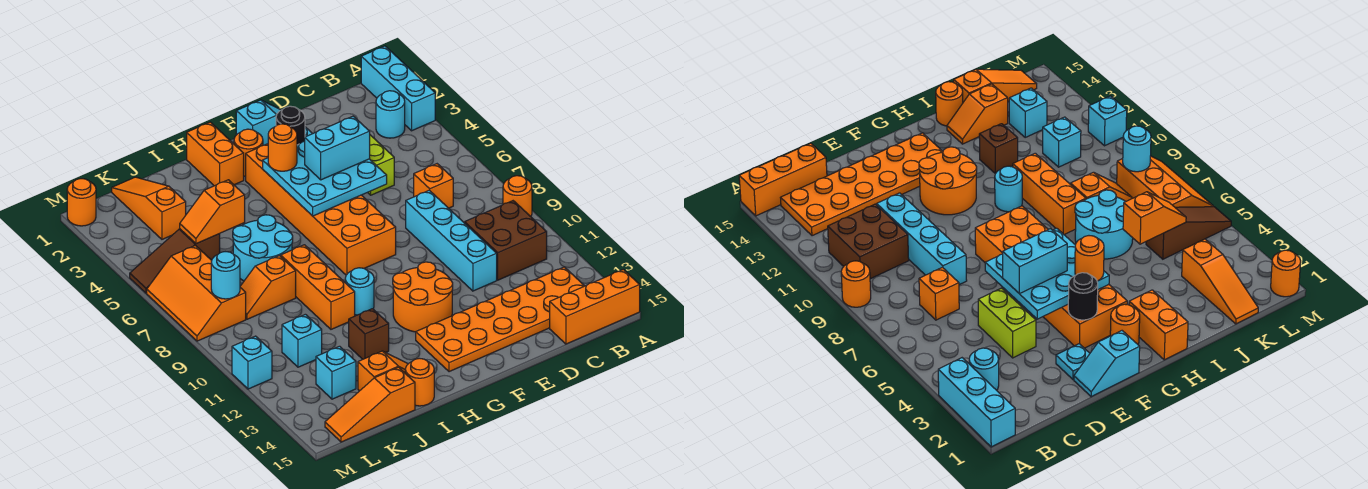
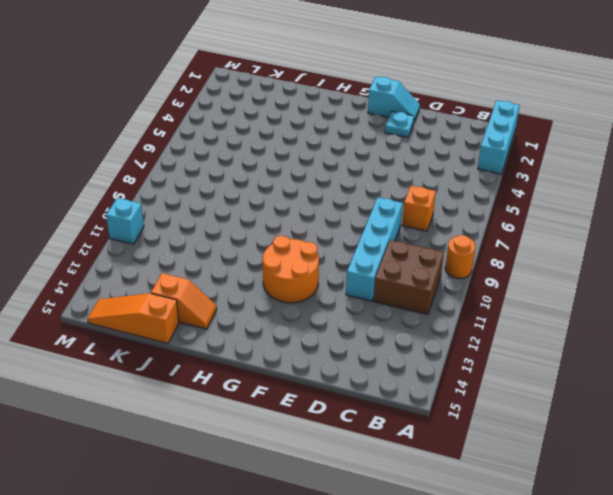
none -> orange 1x3 brick [550,269,640,344]
none -> cyan 1x1 round brick [376,91,405,138]
none -> orange 2x6 plate [416,267,584,372]
none -> lime 1x2 brick [368,135,394,195]

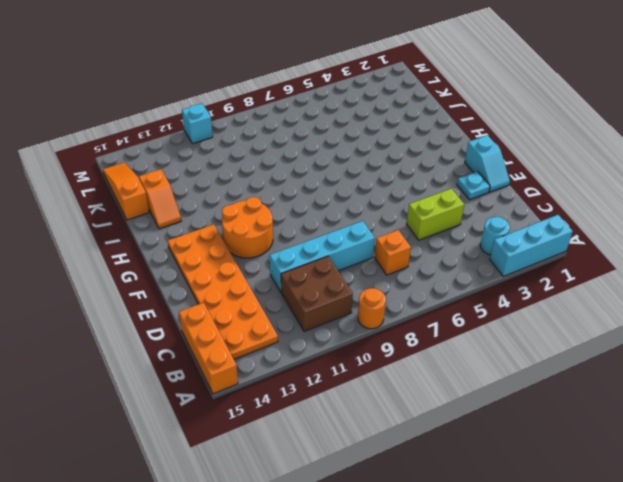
none -> orange 2x6 brick [246,144,396,275]
none -> orange 1x1 round brick [234,129,263,176]
none -> orange 1x2 brick [187,122,244,186]
none -> cyan 1x1 round brick [345,268,374,315]

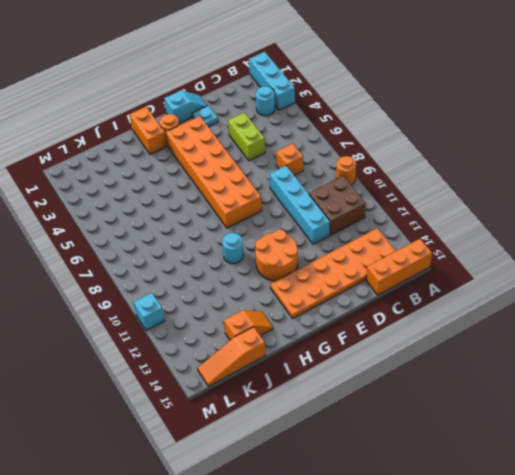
none -> cyan 2x2 round brick [233,215,293,281]
none -> orange 1x3 brick [281,245,355,329]
none -> brown 1x1 brick [349,309,389,359]
none -> orange 1x1 round brick [405,358,434,406]

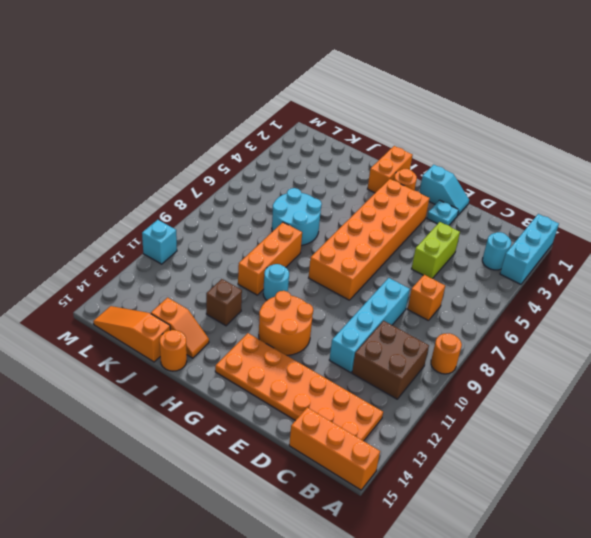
none -> orange 1x2 slope [240,256,296,319]
none -> orange 1x3 slope [112,177,186,239]
none -> brown 1x3 slope [130,229,220,293]
none -> cyan 1x1 brick [282,314,322,367]

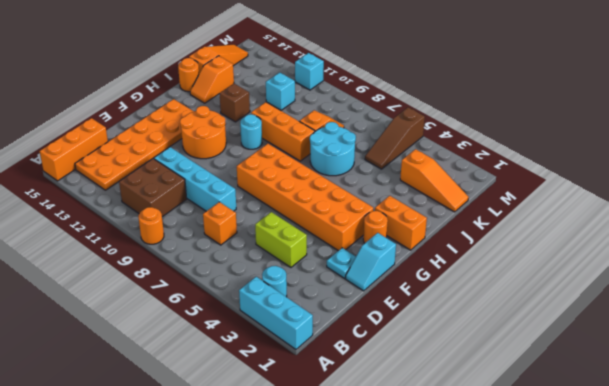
brown 1x3 slope [365,107,425,169] -> brown 1x3 slope turned to [130,229,220,293]
none -> cyan 1x1 brick [316,346,356,399]
none -> orange 2x3 slope [147,246,246,341]
none -> orange 1x1 round brick [67,179,96,226]
none -> cyan 3x3 plate [263,141,387,216]

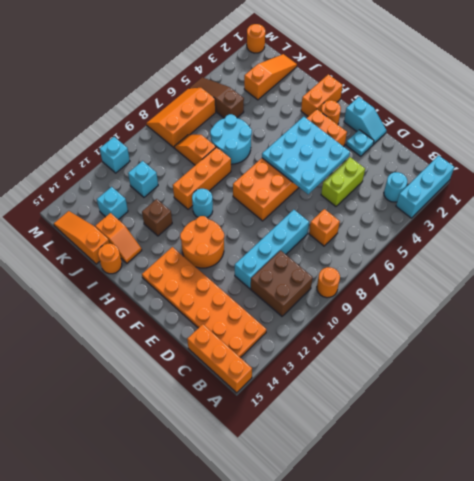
none -> black 1x1 round brick [276,106,305,145]
none -> orange 1x2 slope [180,180,245,244]
none -> cyan 1x1 round brick [211,252,240,299]
none -> cyan 1x2 brick [305,116,370,180]

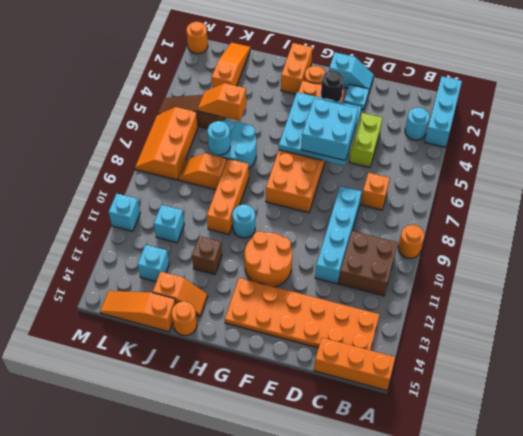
cyan 2x2 brick [301,98,358,160] -> cyan 1x2 brick [305,116,370,180]
cyan 1x1 round brick [207,121,230,155] -> cyan 1x1 round brick moved to [211,252,240,299]
none -> orange 1x1 round brick [268,124,297,171]

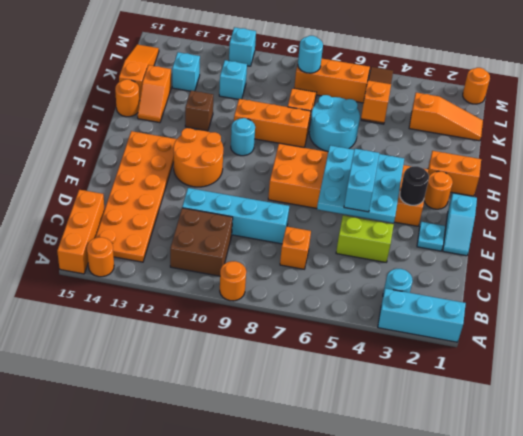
orange 1x1 round brick [87,237,114,277] -> orange 1x1 round brick moved to [268,124,297,171]

